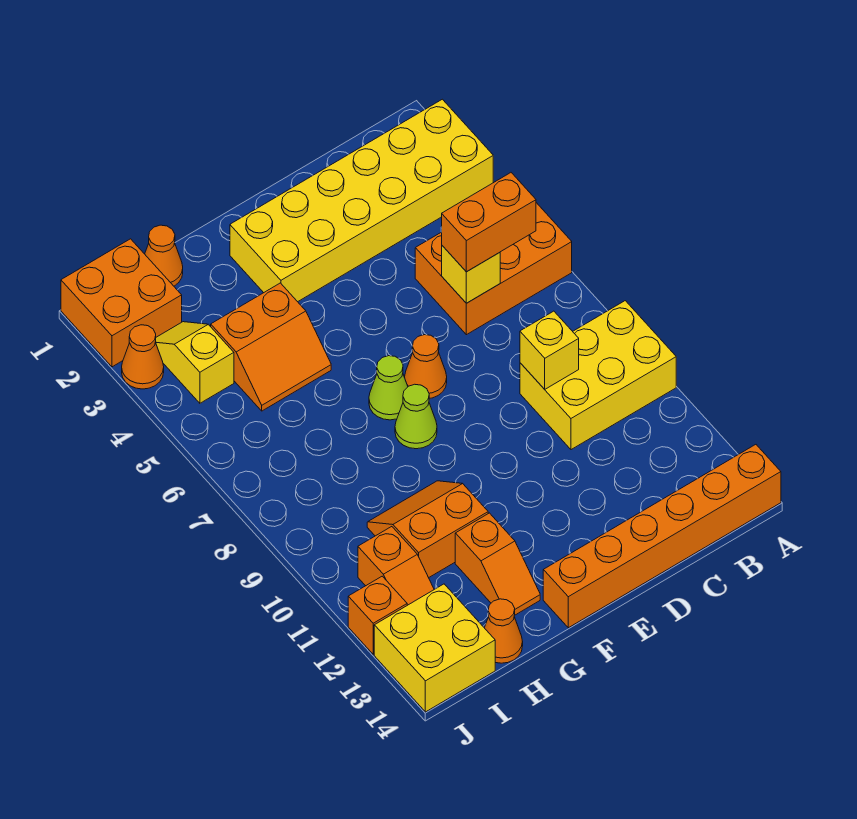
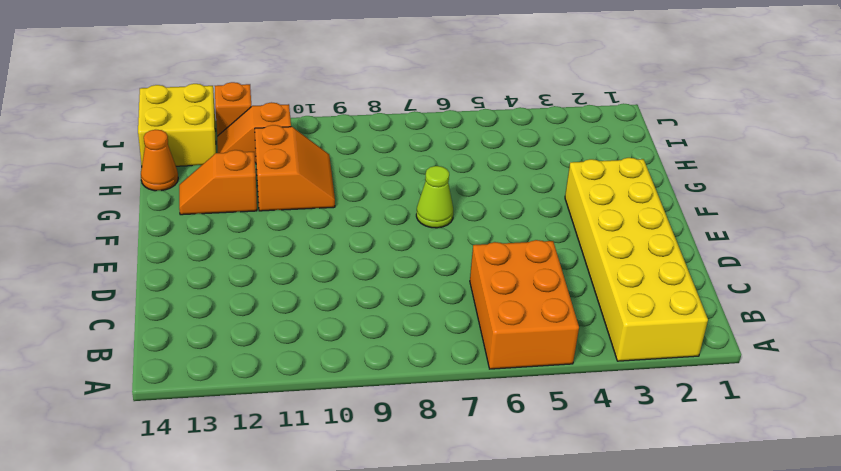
none -> yellow 2x3 brick [520,301,676,450]
none -> orange 1x6 brick [543,445,781,628]
none -> orange 1x1 cone [405,335,447,398]

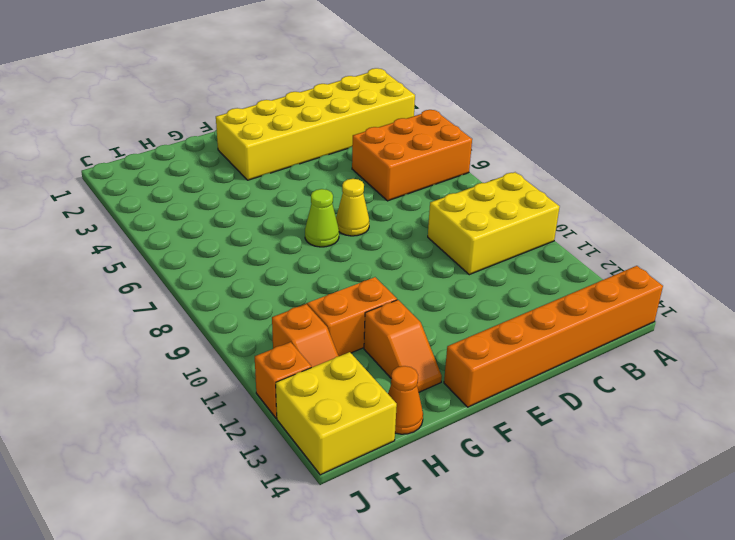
yellow 1x1 cone [336,179,369,236] -> orange 1x1 cone [405,335,447,398]
none -> lime 1x1 cone [395,384,437,449]
none -> orange 2x2 slope [211,283,331,411]
none -> orange 1x1 cone [145,225,183,286]

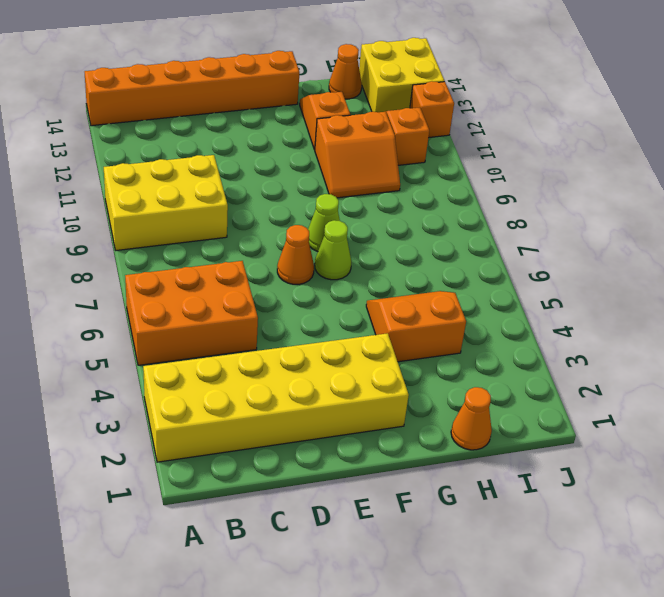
none -> orange 2x2 brick [61,239,182,367]
none -> yellow 1x2 slope [156,322,234,403]
none -> orange 1x1 cone [122,325,164,389]

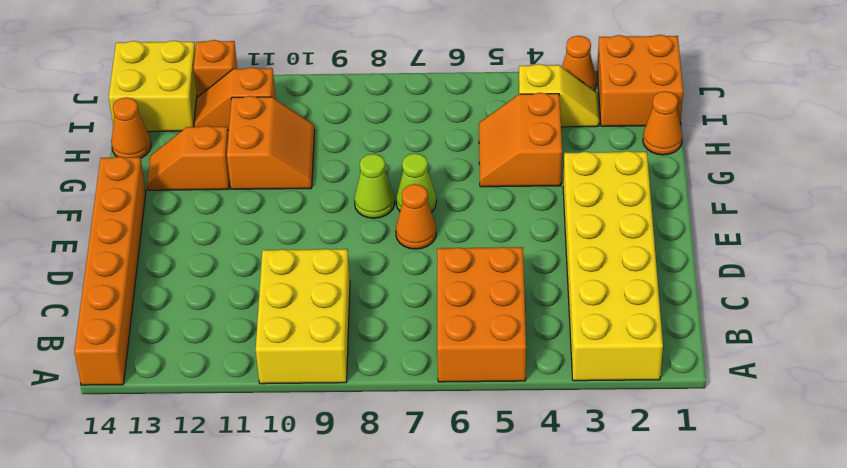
none -> yellow 1x1 brick [442,246,500,303]
none -> yellow 1x1 brick [520,311,579,389]
none -> orange 1x2 brick [442,173,536,272]

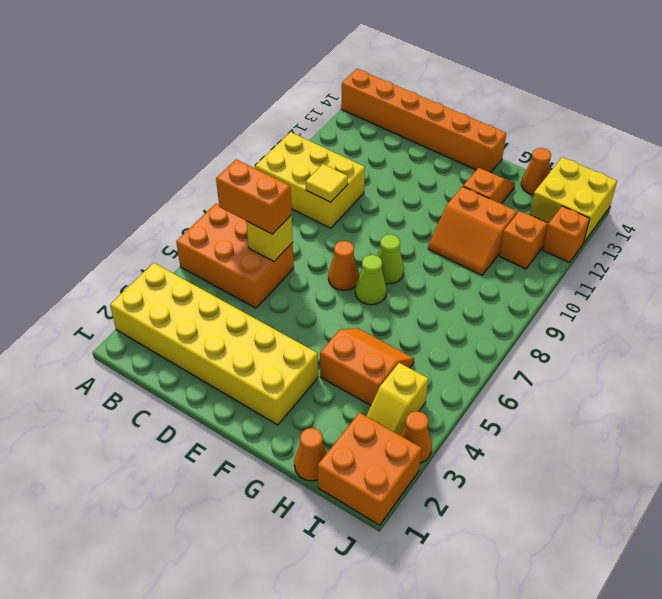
yellow 1x1 tile [306,164,348,202] -> yellow 1x1 brick [520,311,579,389]

